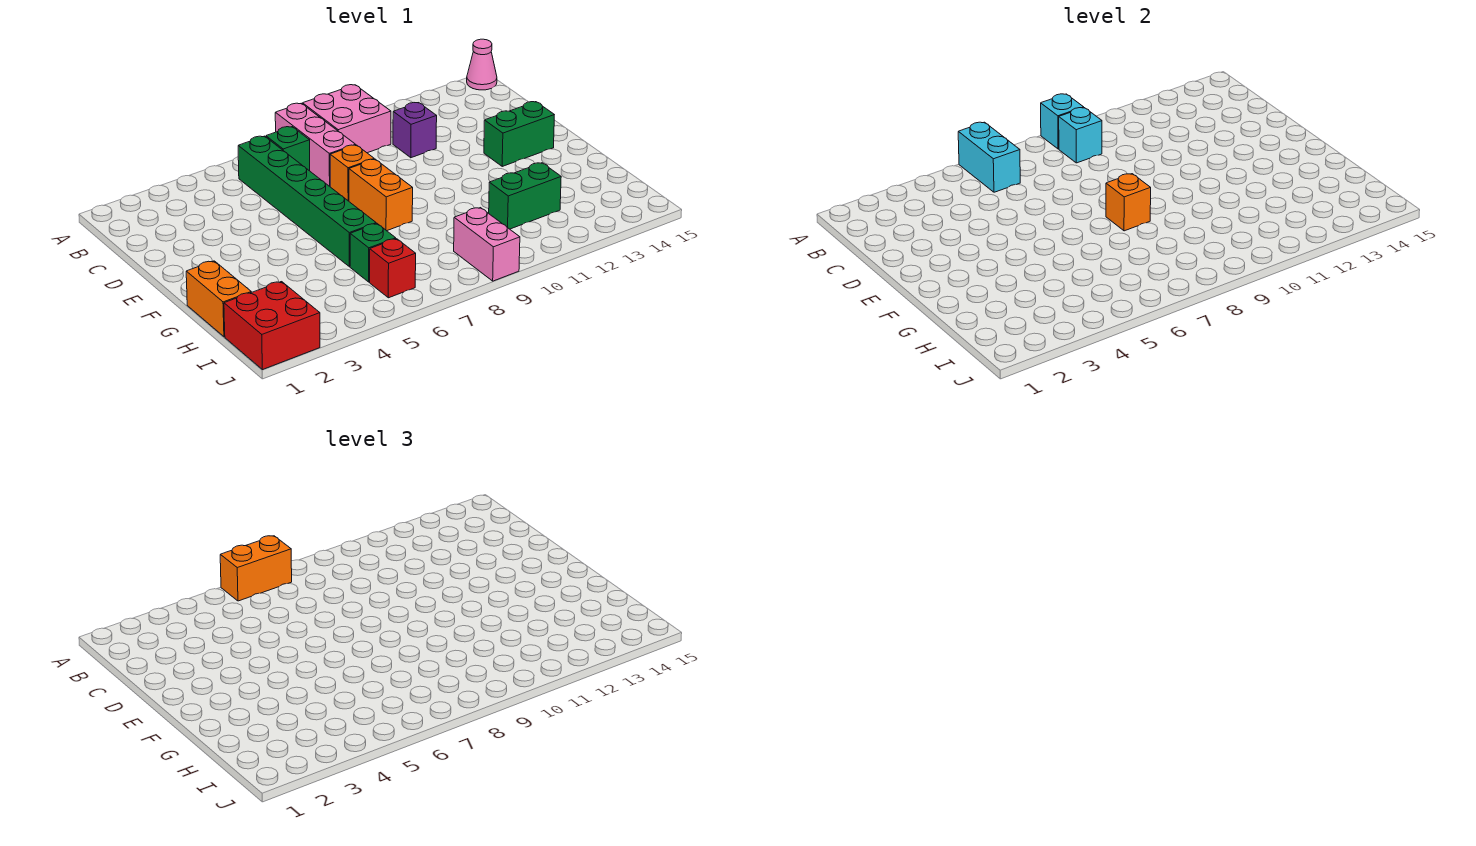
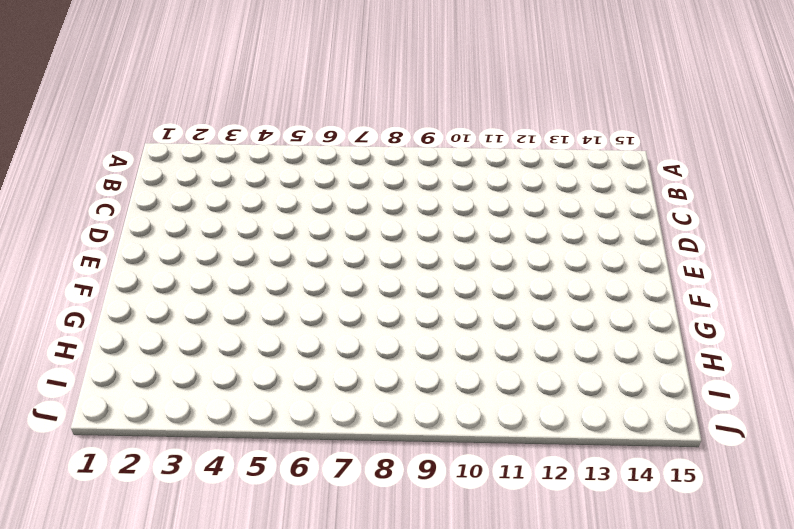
none -> pink 1x3 brick [275,103,356,186]
none -> pink 2x2 brick [303,85,391,153]
none -> pink 1x1 cone [467,39,497,90]

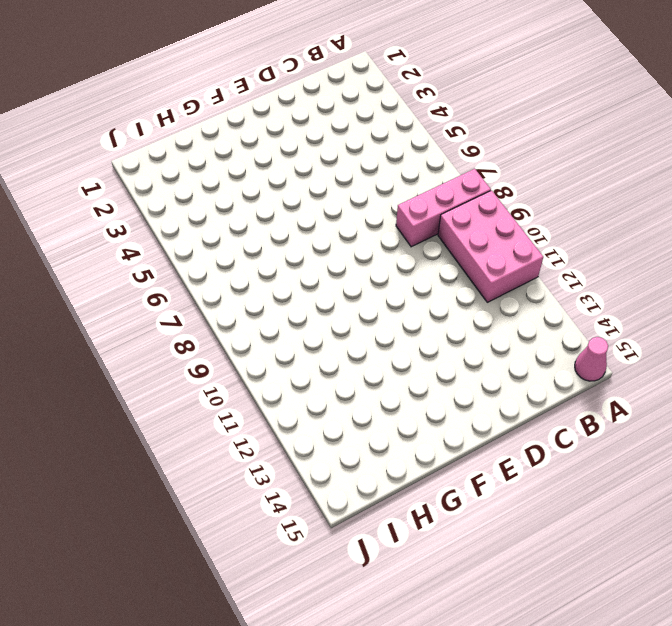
pink 2x3 brick [438,190,543,302] -> pink 2x2 brick [303,85,391,153]
none -> green 1x6 brick [238,136,376,267]
none -> green 1x1 brick [266,127,310,171]
none -> purple 1x1 brick [393,103,437,158]

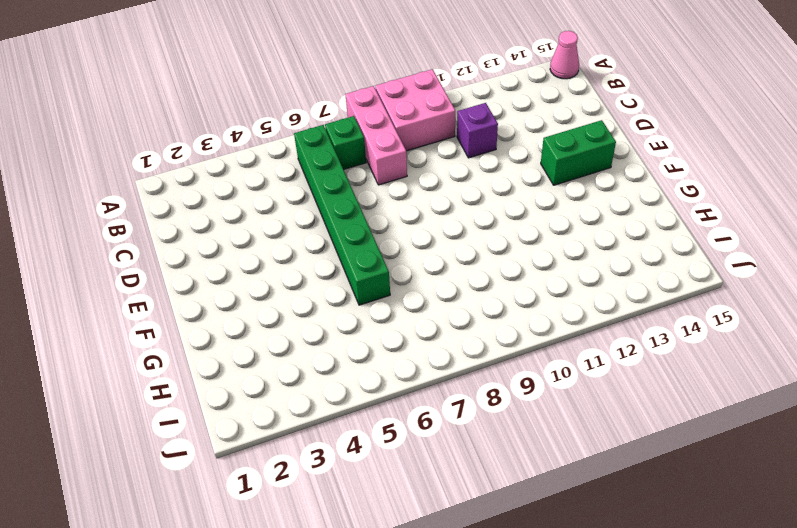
none -> orange 1x1 brick [330,145,374,201]
none -> orange 1x2 brick [349,159,413,231]
none -> orange 1x2 brick [186,261,251,337]

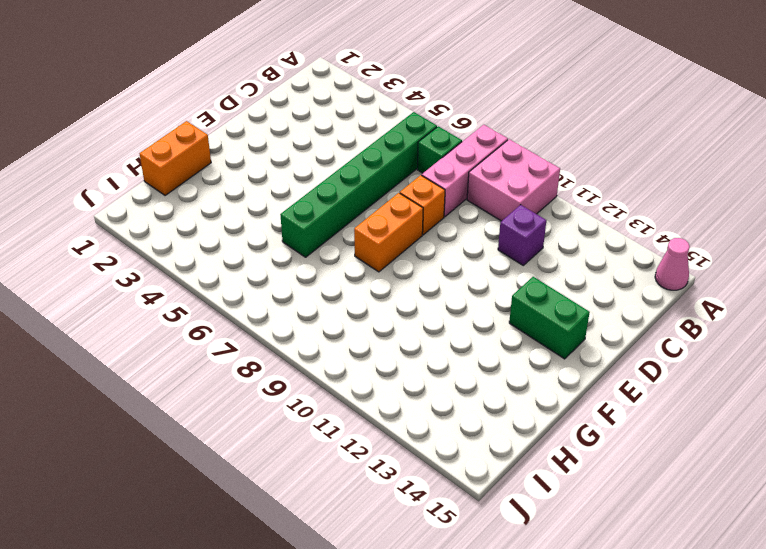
none -> green 1x1 brick [350,224,396,282]
none -> green 1x2 brick [489,163,561,229]
none -> red 2x2 brick [224,282,320,370]

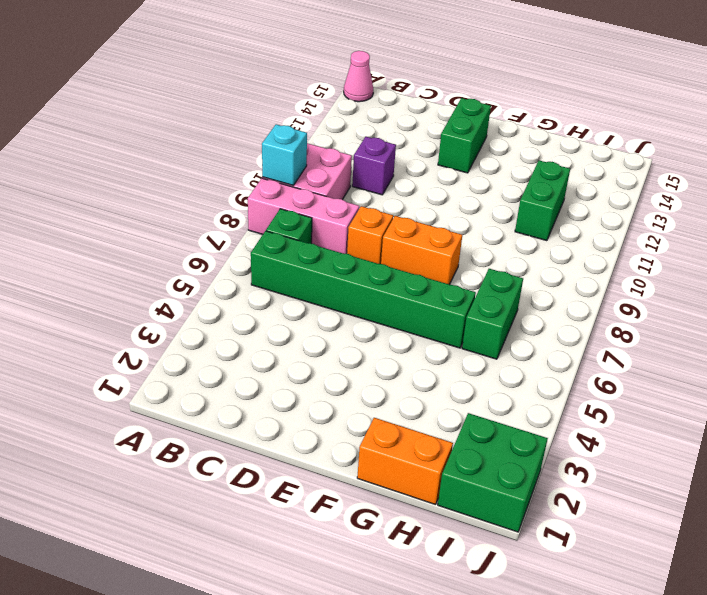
green 1x2 brick [462,269,523,359] -> green 1x1 brick [350,224,396,282]
green 2x2 brick [438,413,548,532] -> red 2x2 brick [224,282,320,370]
none -> red 1x1 brick [370,239,416,298]
none -> pink 1x2 brick [454,208,520,281]
none -> cyan 1x2 brick [958,122,1020,192]

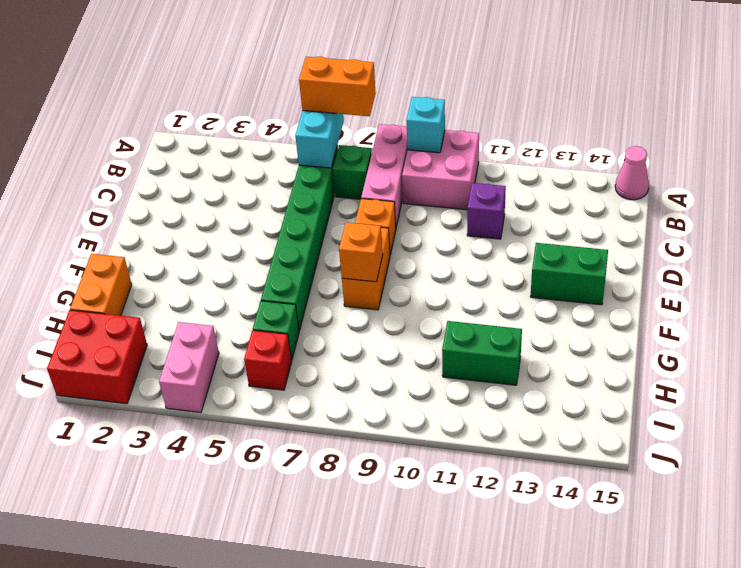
pink 1x2 brick [159,322,219,412] -> pink 1x2 brick moved to [454,208,520,281]
none -> cyan 1x1 brick [1059,108,1102,163]

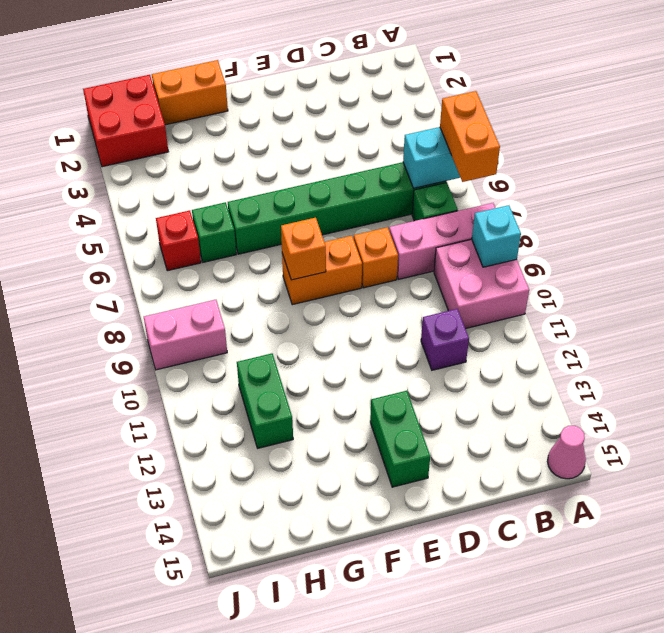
none -> cyan 1x1 brick [1059,108,1102,163]

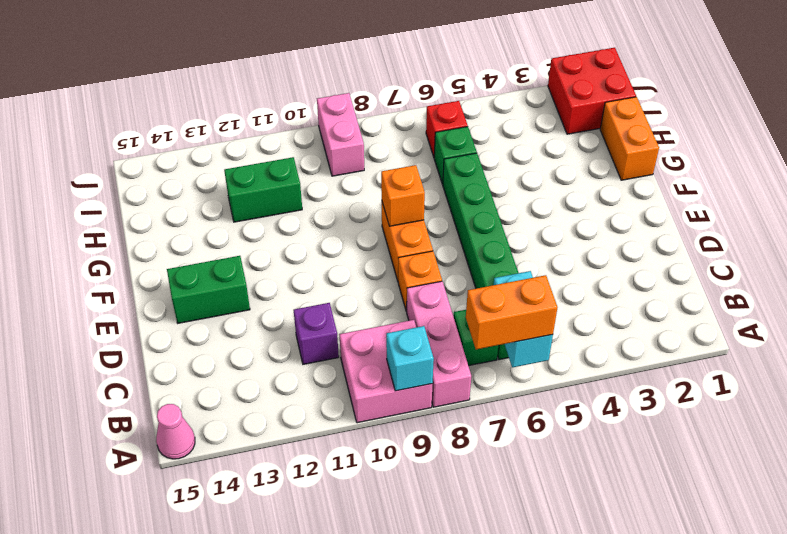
none -> cyan 1x1 brick [1059,108,1102,163]

